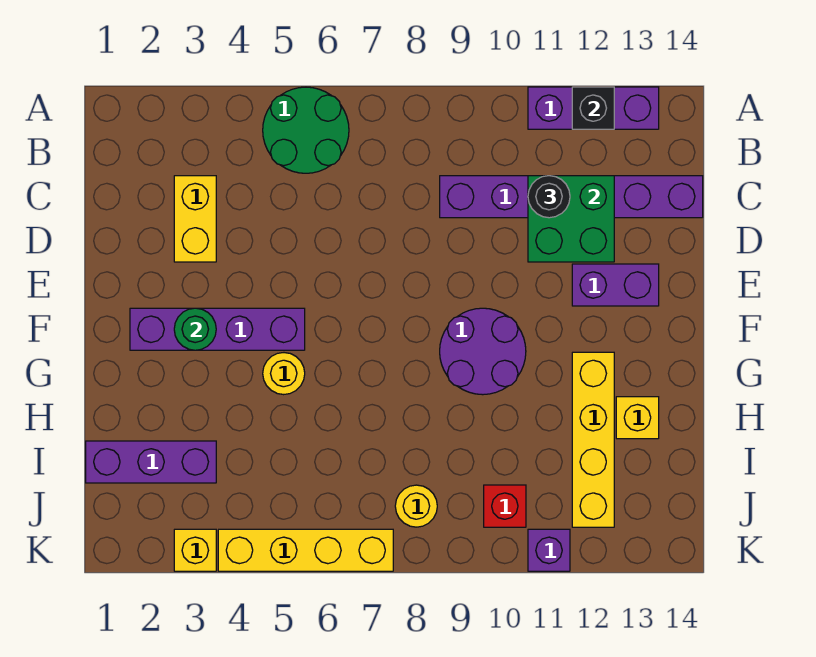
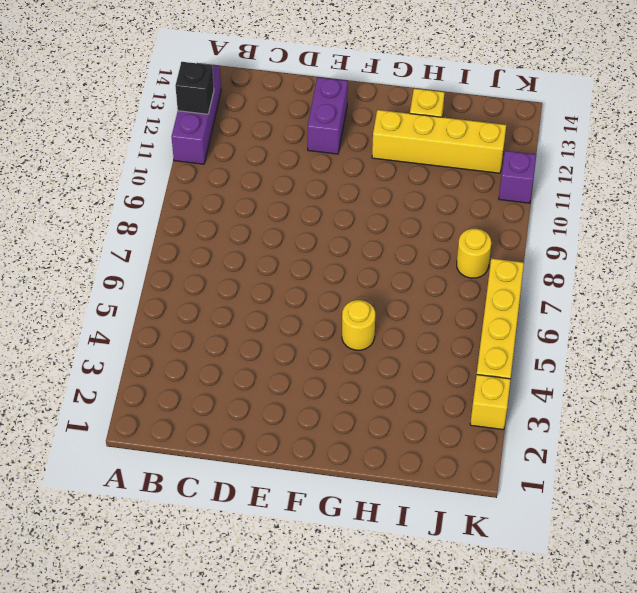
none -> green 2x2 round brick [263,87,349,173]
none -> yellow 1x2 brick [174,176,216,262]
none -> purple 1x6 brick [440,176,703,218]

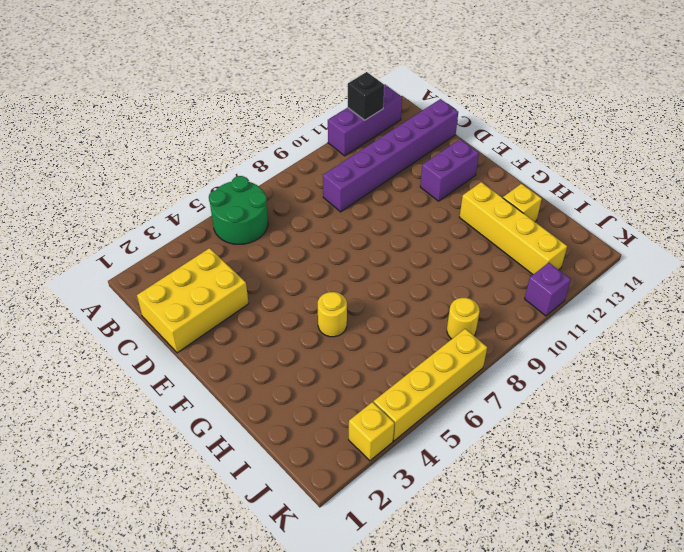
yellow 2x3 brick [137,248,249,353] -> yellow 1x2 brick [174,176,216,262]
none -> purple 1x4 brick [130,308,305,350]
none -> purple 2x2 round brick [440,308,526,395]
none -> purple 1x3 brick [86,441,216,483]

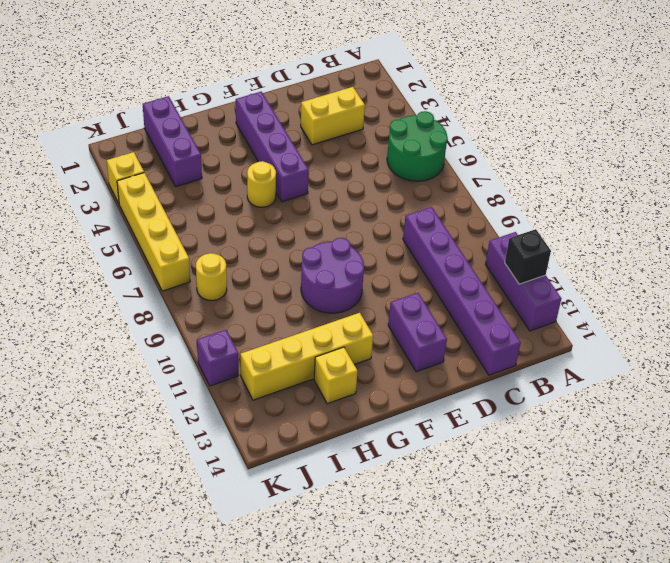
none -> red 1x1 brick [484,485,526,527]
none -> green 2x2 brick [528,176,614,262]
none -> green 1x1 round brick [174,308,216,350]

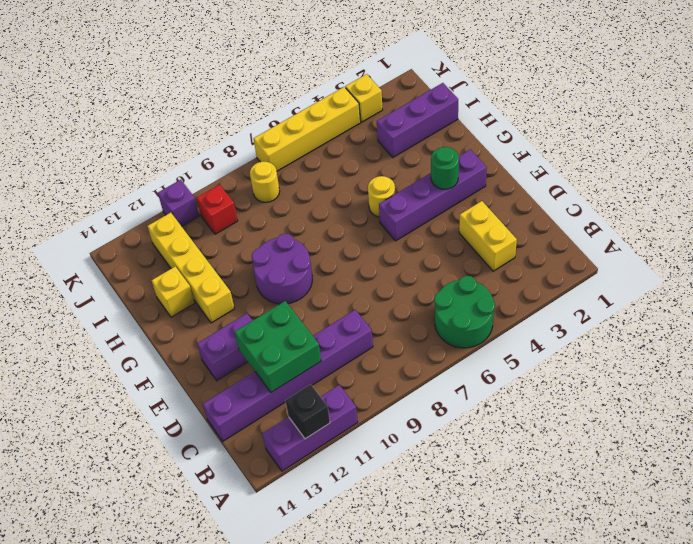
none -> black 1x1 round brick [528,176,570,218]

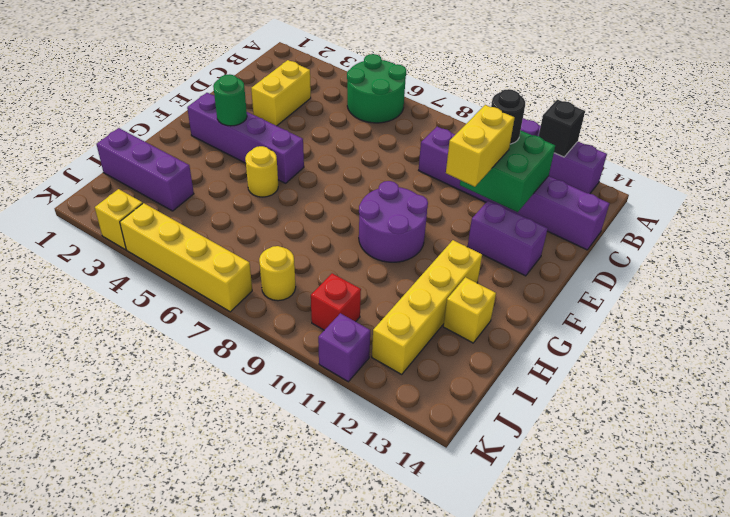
yellow 1x2 brick [446,105,515,187] -> none

